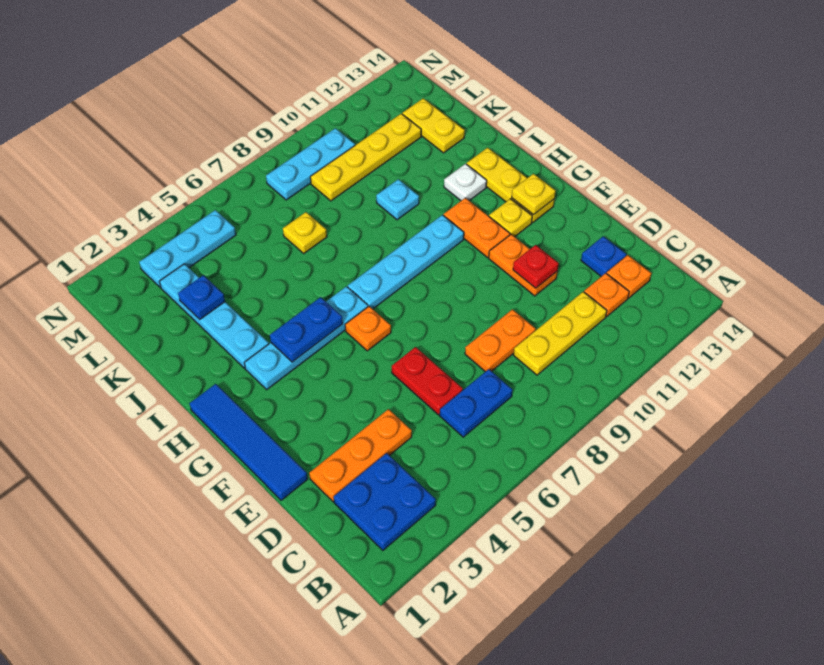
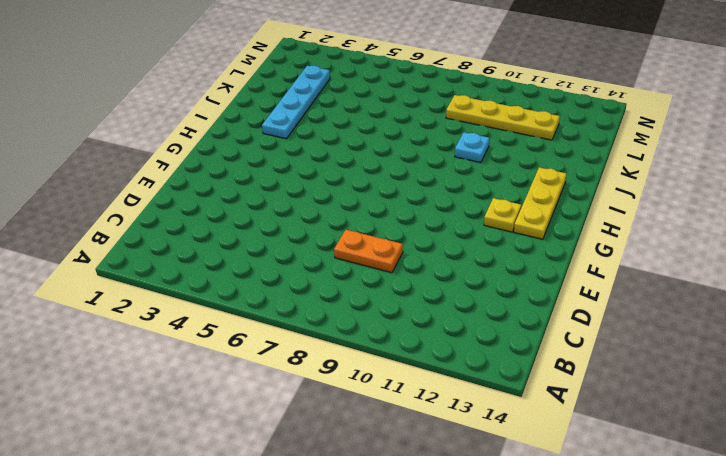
none -> blue 2x2 plate [334,453,436,550]
none -> blue 1x2 plate [440,369,513,437]
none -> yellow 1x3 plate [514,292,607,375]

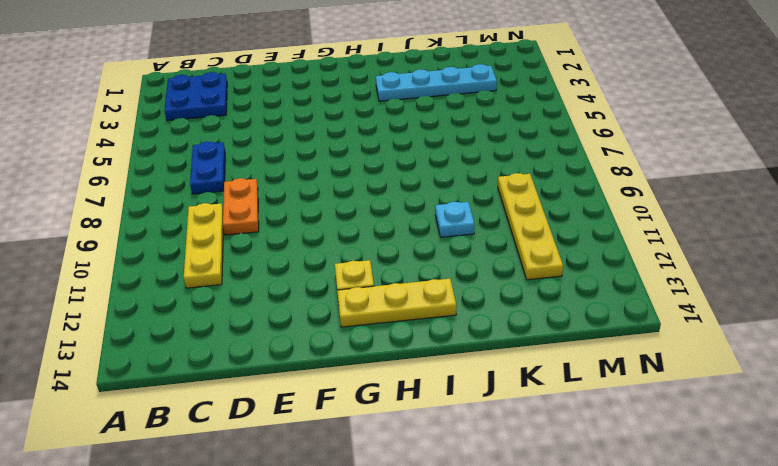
none -> orange 1x1 plate [584,273,629,317]
none -> orange 1x1 plate [607,255,651,298]
none -> orange 1x3 plate [309,409,412,502]

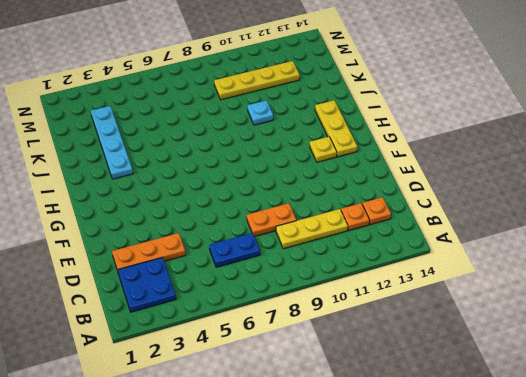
none -> red 1x2 plate [392,347,463,415]
none -> blue 1x1 plate [581,236,626,276]
none -> blue 1x4 tile [190,384,308,500]

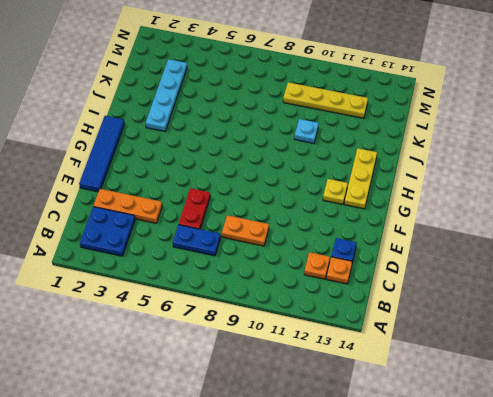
none -> yellow 1x3 plate [514,292,607,375]
none -> orange 1x2 plate [489,234,557,296]
none -> orange 1x1 plate [345,306,391,351]

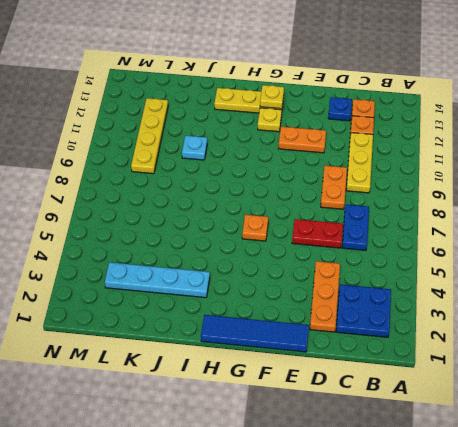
none -> orange 1x2 plate [443,198,510,257]
none -> cyan 1x4 plate [244,286,368,389]
none -> cyan 1x4 plate [348,215,464,309]

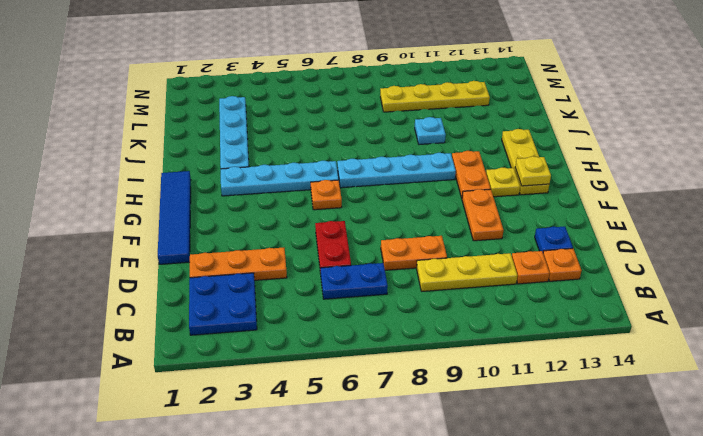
none -> white 1x1 plate [444,164,487,201]
none -> yellow 1x1 plate [283,212,327,253]
none -> yellow 1x2 plate [402,98,465,153]

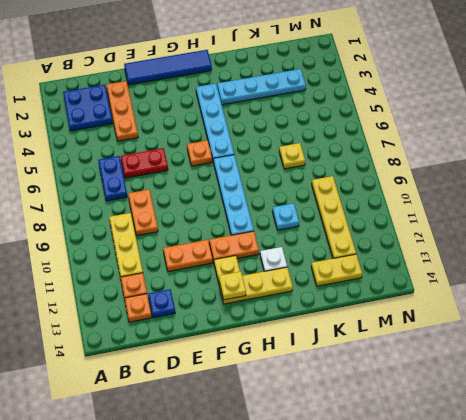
none -> cyan 1x3 plate [139,210,236,288]
none -> cyan 1x3 plate [266,128,355,200]
none -> red 1x1 plate [513,245,559,288]

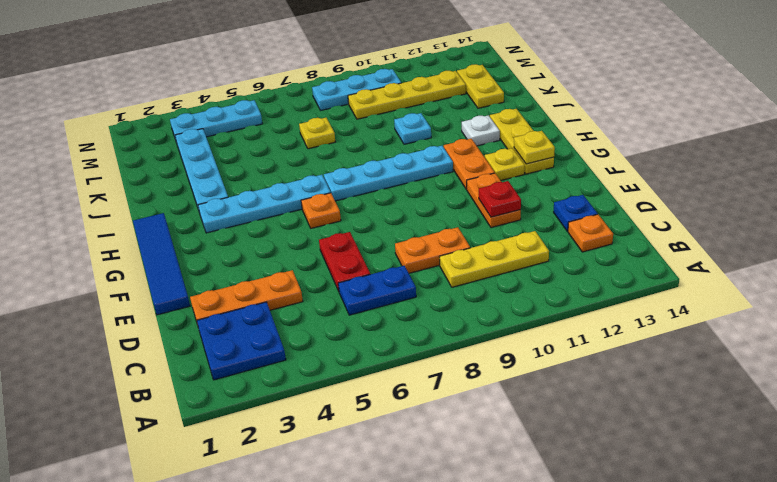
none -> orange 1x1 plate [584,273,629,317]
none -> blue 1x2 plate [270,297,343,362]
none -> blue 1x1 plate [178,275,225,319]

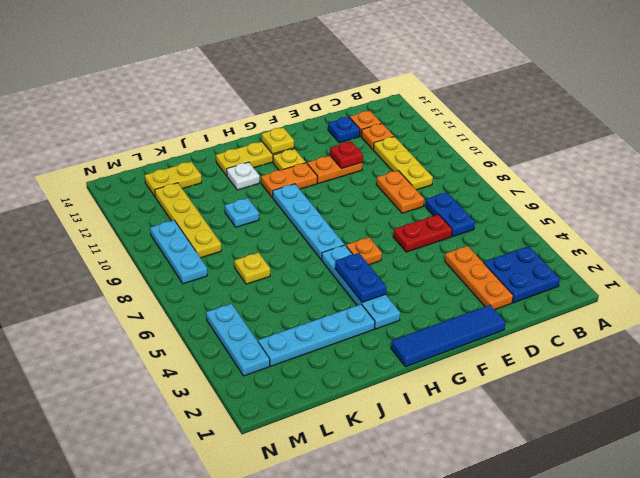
none -> blue 1x1 plate [178,275,225,319]

